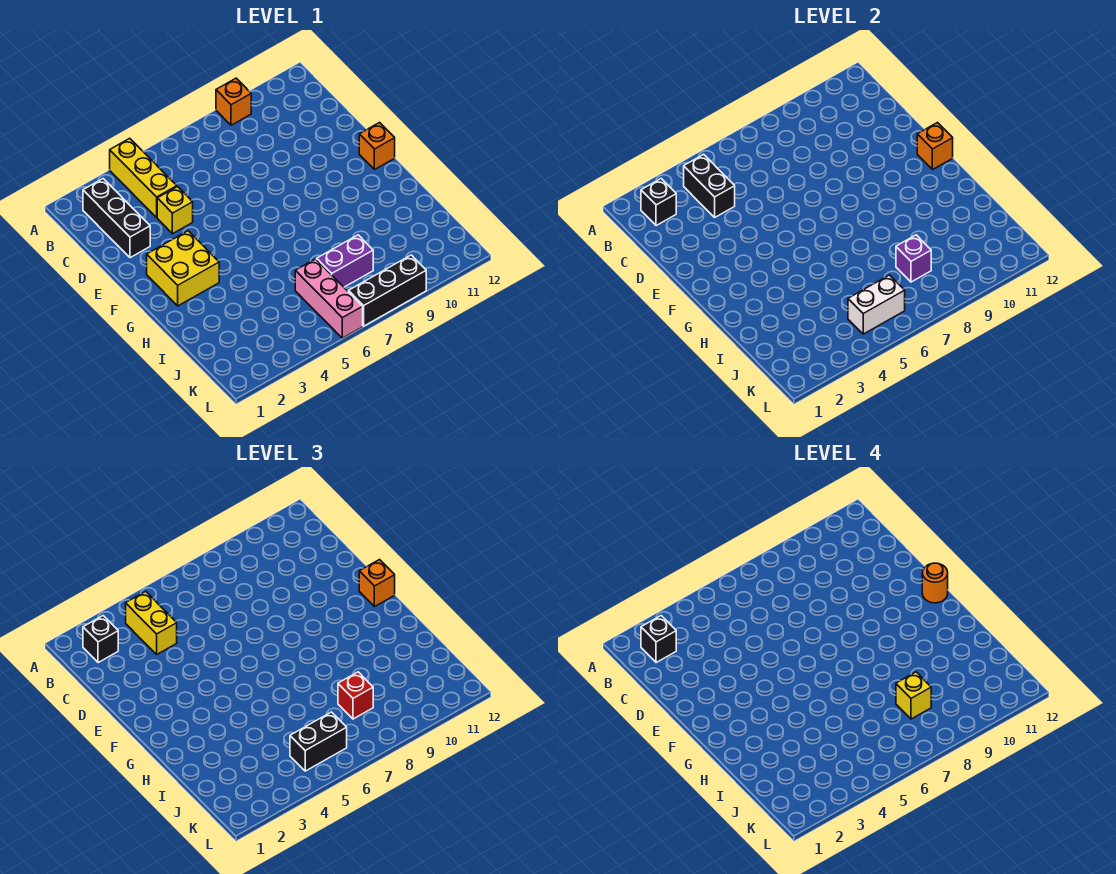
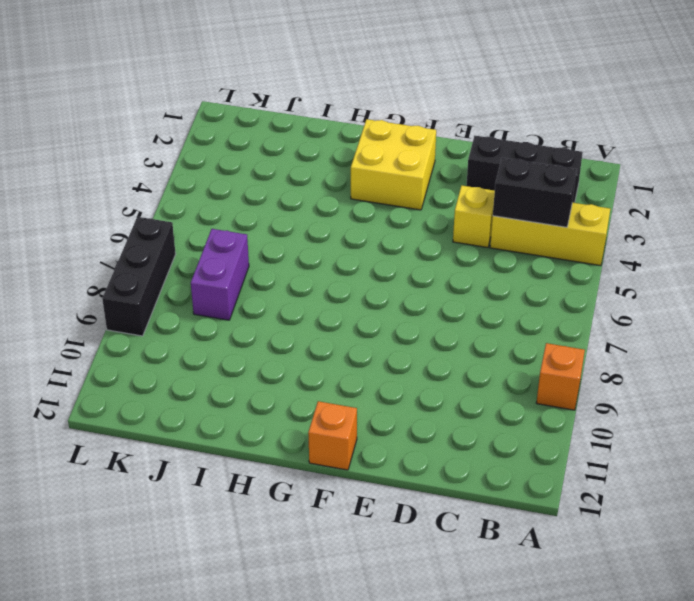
none -> pink 1x3 brick [295,259,363,338]
none -> black 1x1 brick [641,179,676,226]
none -> orange 1x1 brick [917,123,953,170]

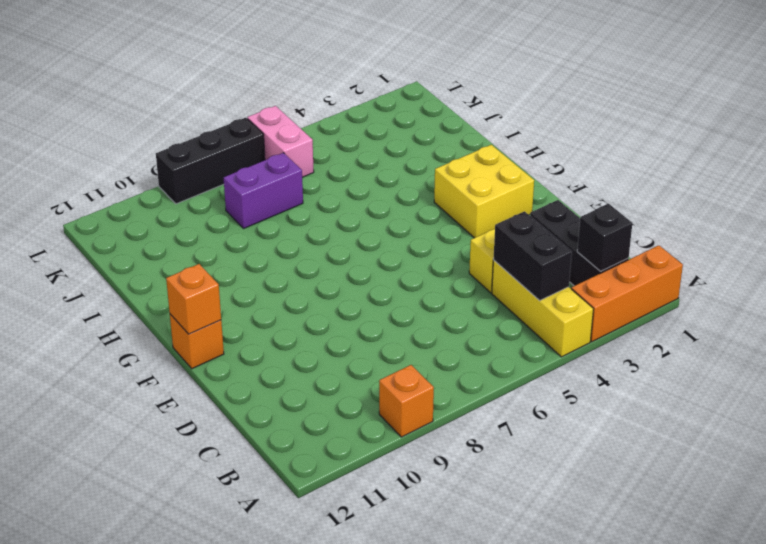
orange 1x3 brick [571,245,683,342] -> none
pink 1x2 brick [247,106,314,177] -> pink 1x3 brick [295,259,363,338]
none -> purple 1x1 brick [896,235,931,282]
none -> white 1x2 brick [848,275,905,334]
none -> black 1x1 brick [83,616,118,663]

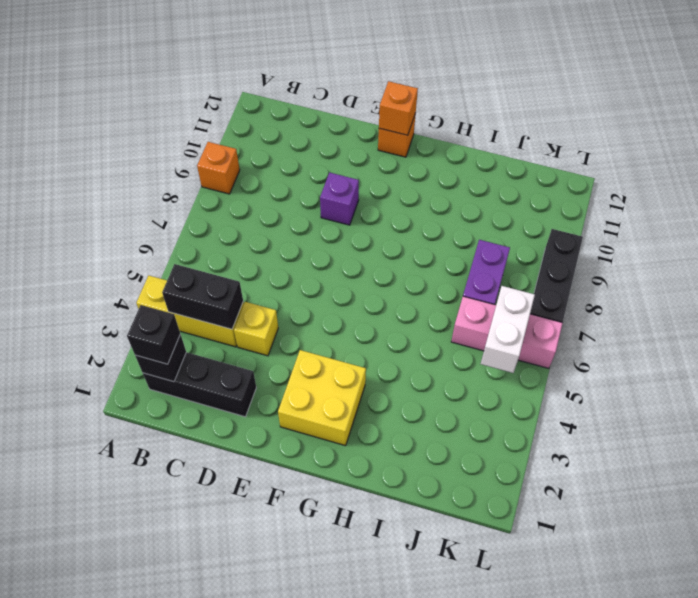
purple 1x1 brick [320,173,359,225] -> purple 1x1 brick moved to [896,235,931,282]
none -> yellow 1x2 brick [126,591,177,654]
none -> orange 1x1 brick [359,560,395,607]
none -> red 1x1 brick [338,672,373,719]

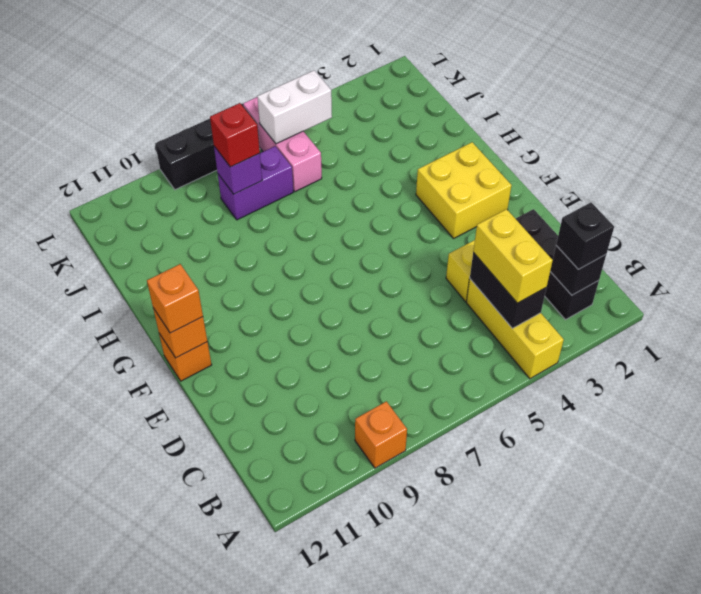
none -> black 1x2 brick [290,712,347,771]
none -> black 1x1 brick [641,616,676,663]
none -> orange 1x1 round brick [922,563,948,603]

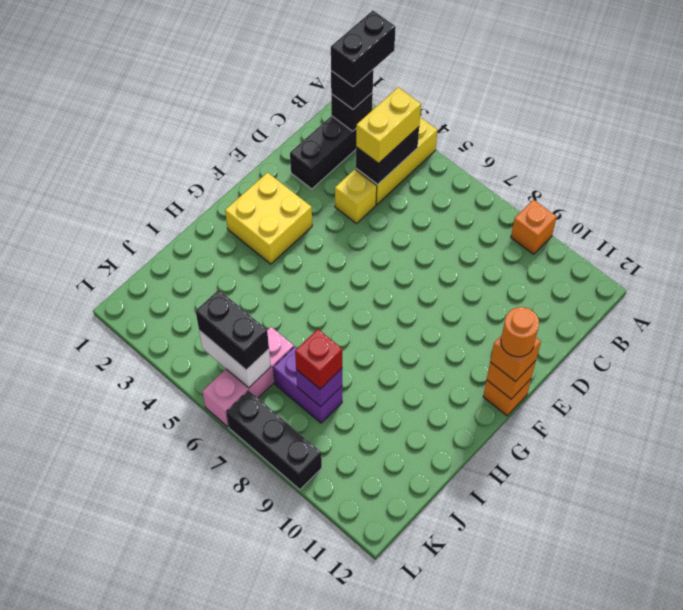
black 1x2 brick [331,11,396,86] -> black 1x1 brick [641,616,676,663]
none -> yellow 1x1 brick [896,672,931,719]

